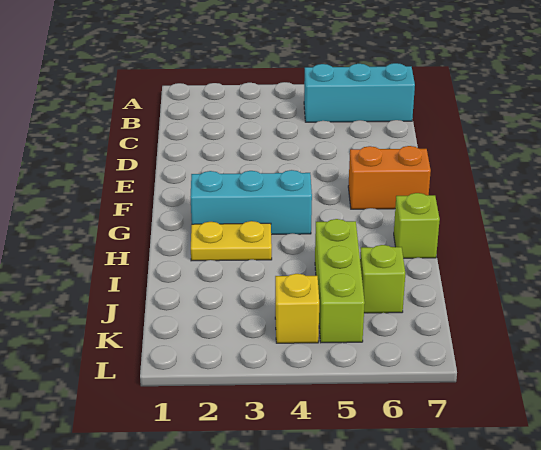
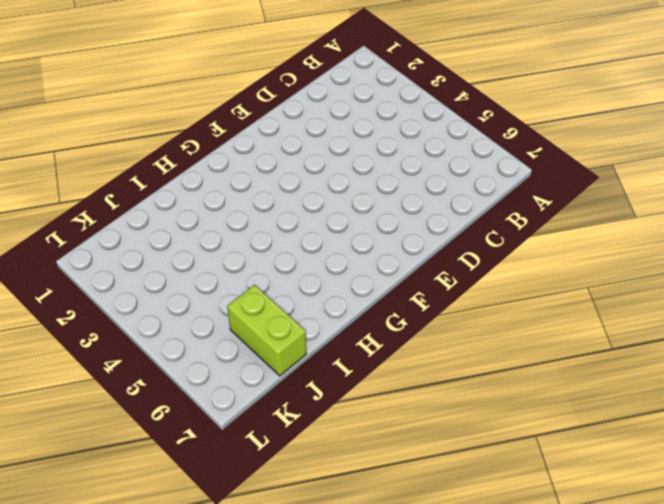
lime 1x2 brick [227,285,306,376] -> lime 1x1 brick [360,245,405,313]
none -> cyan 1x3 brick [304,63,415,122]
none -> orange 1x2 brick [348,146,431,209]

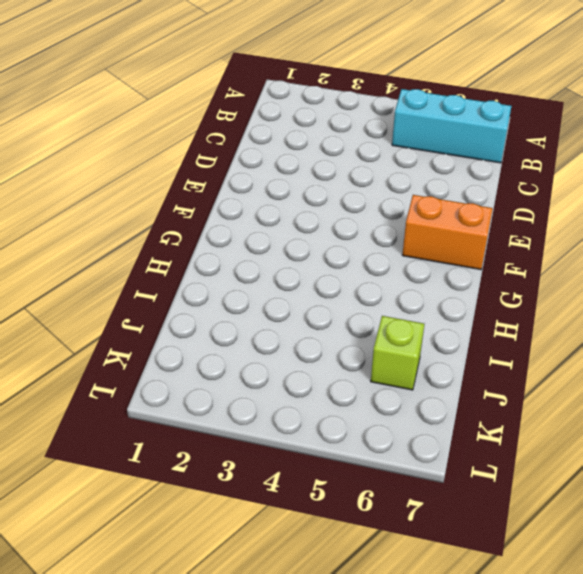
none -> cyan 1x3 brick [190,170,312,235]
none -> yellow 1x2 plate [191,221,272,261]

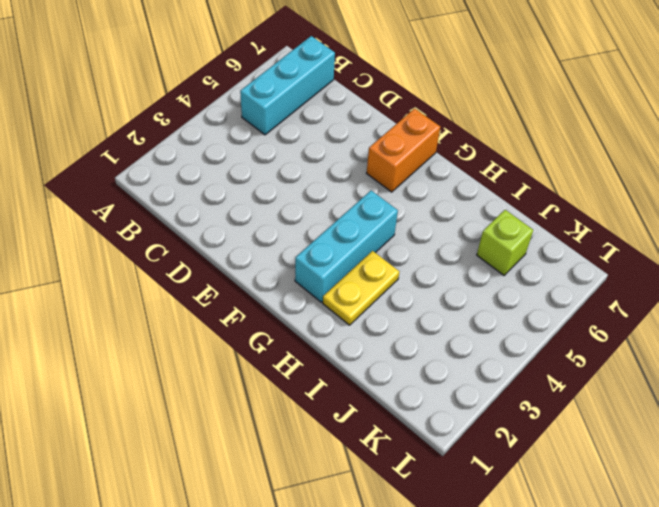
none -> lime 1x1 brick [394,193,440,258]
none -> lime 1x3 brick [315,219,365,343]

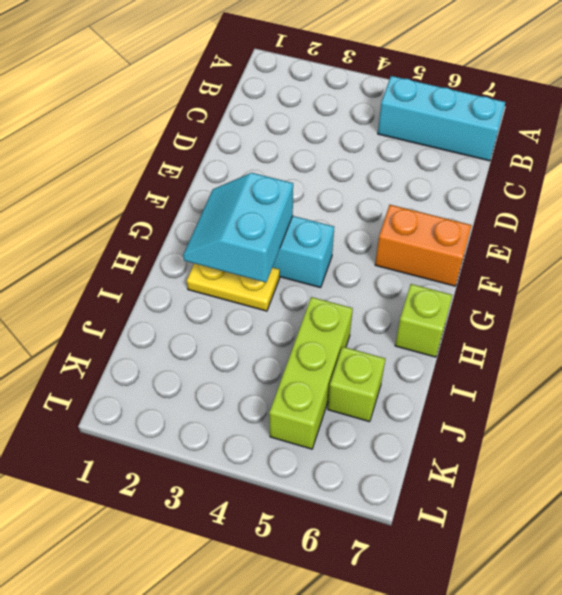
cyan 2x2 slope [183,173,293,282] -> none
none -> yellow 1x1 brick [275,274,319,343]

